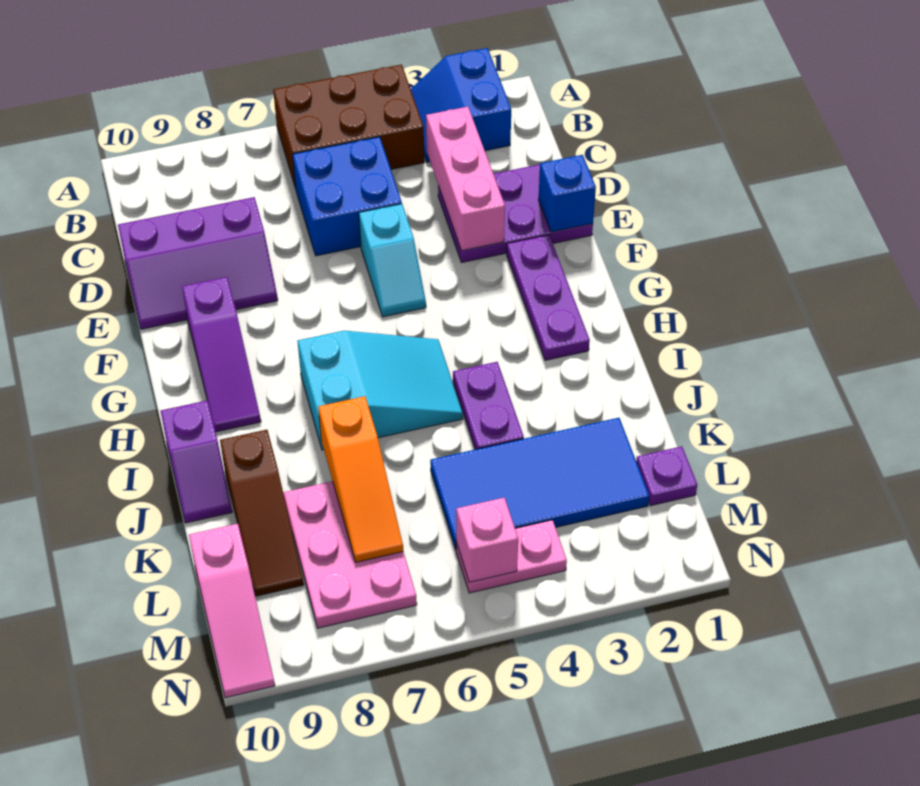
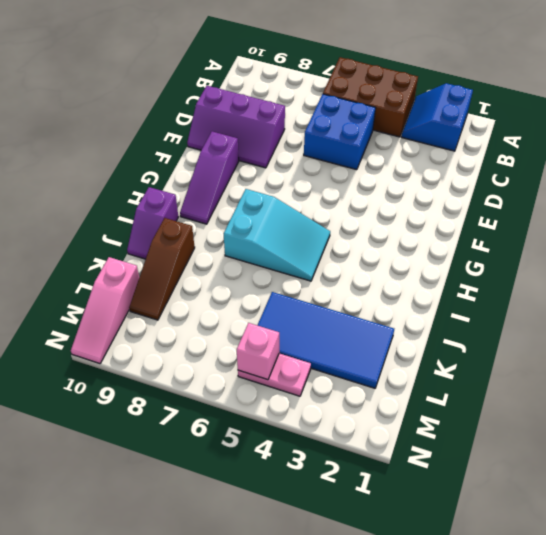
none -> purple 2x3 plate [438,164,593,262]
none -> cyan 1x2 slope [359,204,426,317]
none -> purple 1x3 plate [507,235,590,360]

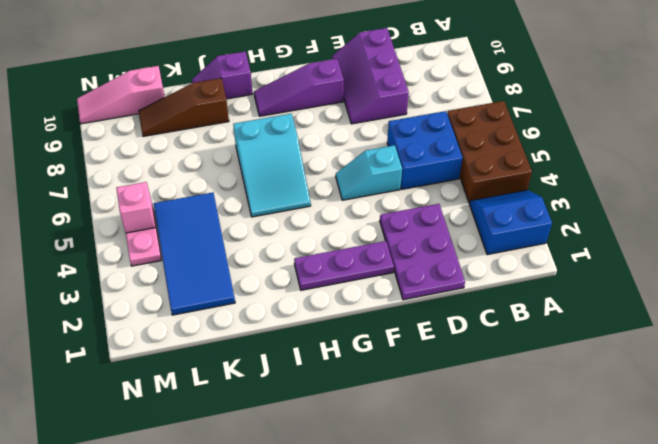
none -> purple 1x2 plate [453,362,524,450]
none -> pink 2x3 plate [283,481,417,628]
none -> purple 1x1 plate [636,446,697,506]

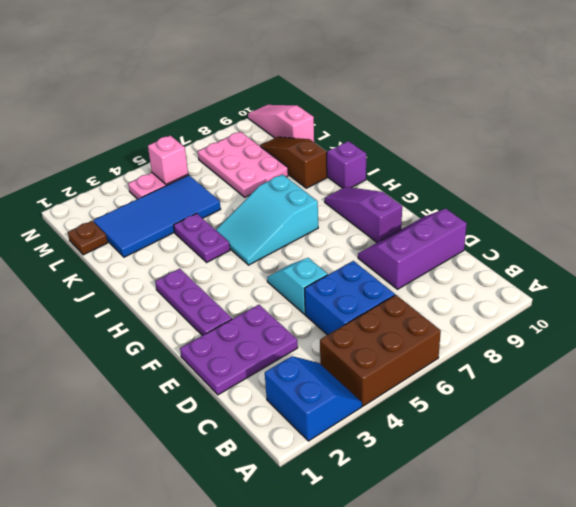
brown 1x1 plate [68,221,108,255] -> purple 1x1 plate [636,446,697,506]
none -> pink 1x3 brick [426,107,505,251]
none -> blue 1x1 brick [539,155,596,232]
none -> orange 1x3 slope [318,396,403,562]

